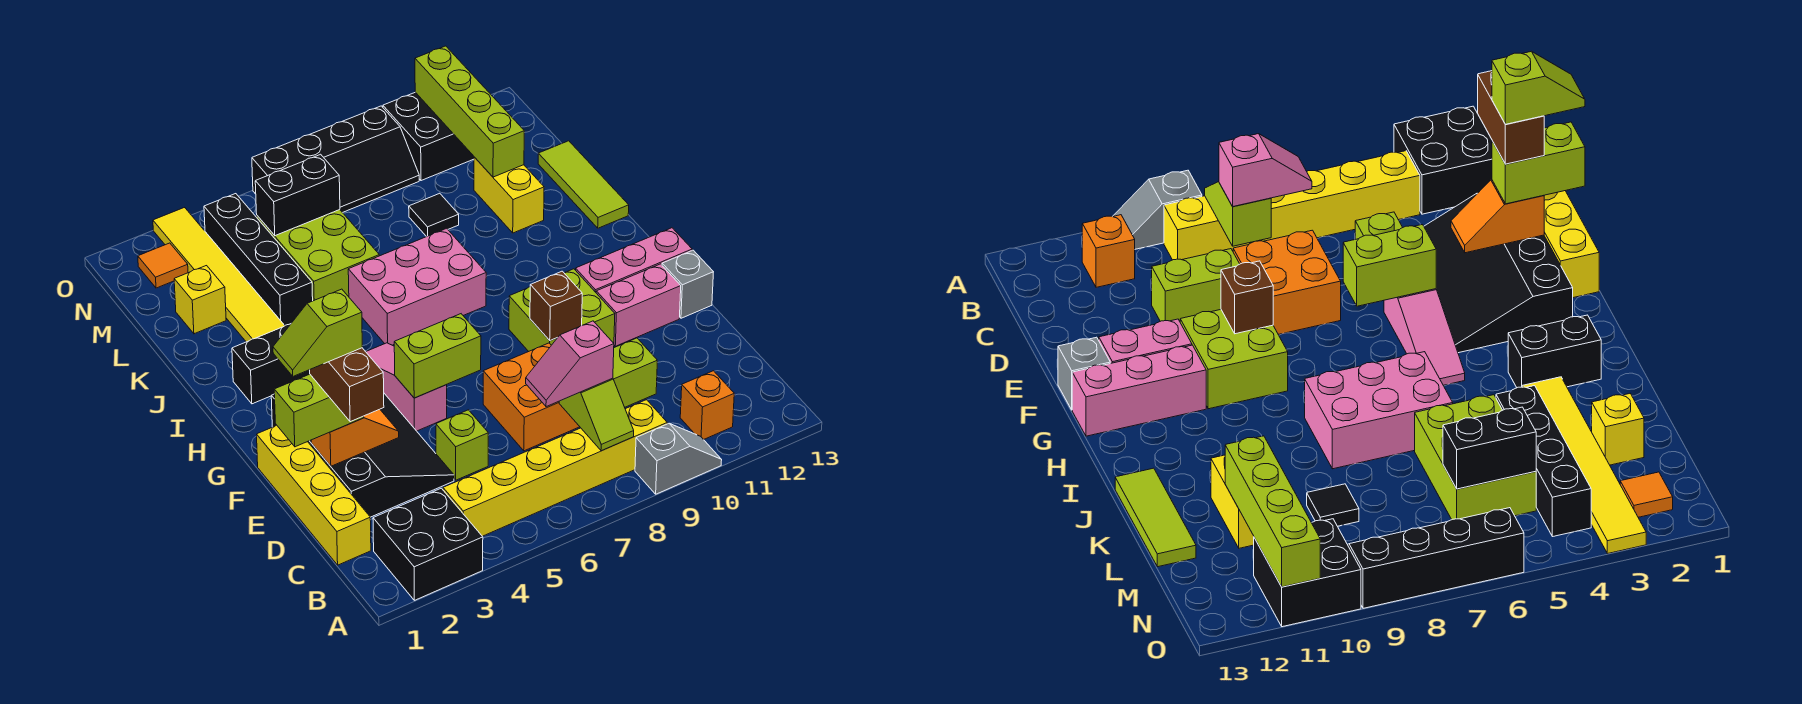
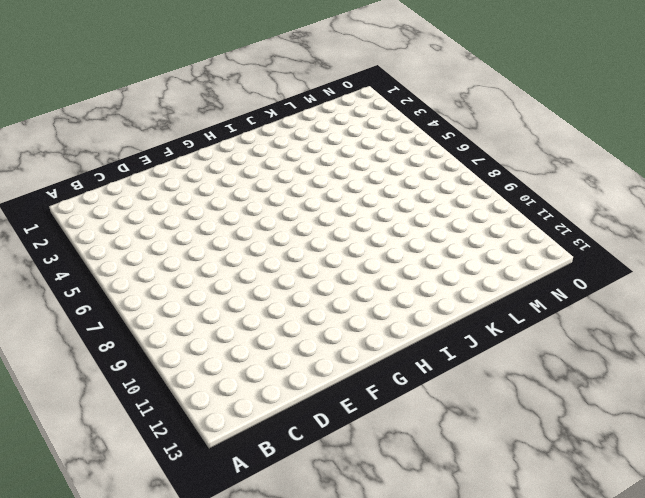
none -> black 2x2 brick [373,488,483,600]
none -> grey 1x2 slope [635,424,722,494]
none -> yellow 1x6 brick [443,400,667,536]
none -> orange 1x1 brick [680,371,734,440]

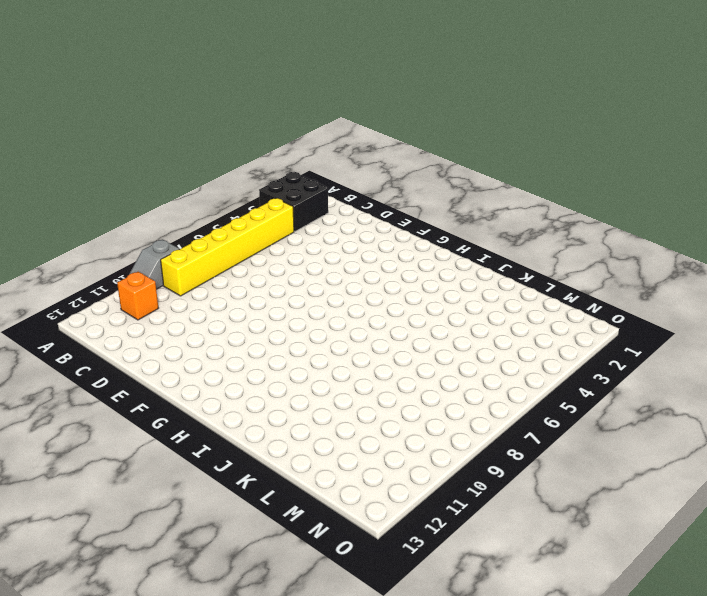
none -> yellow 1x4 brick [257,425,371,565]
none -> black 3x4 slope [271,394,454,517]
none -> lime 1x1 brick [436,410,488,480]
none -> orange 2x2 brick [483,343,580,451]

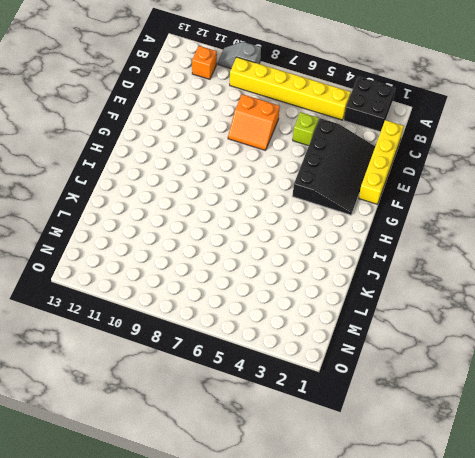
black 3x4 slope [293,118,375,215] -> black 3x4 slope turned to [271,394,454,517]
orange 2x2 slope [228,94,280,150] -> orange 2x2 brick [483,343,580,451]
none -> lime 1x2 brick [613,338,657,407]
none -> pink 1x3 slope [366,343,447,431]
none -> lime 2x2 brick [509,269,615,351]
none -> pink 1x2 brick [596,264,681,346]

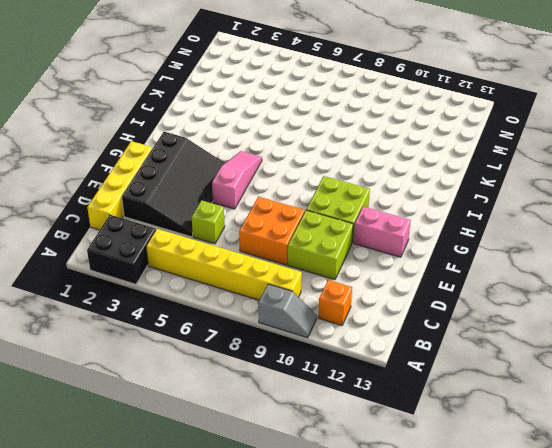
lime 2x2 brick [288,210,353,279] -> lime 1x2 brick [613,338,657,407]
none -> grey 1x1 brick [662,250,713,318]
none -> pink 1x3 brick [576,228,692,292]
none -> black 1x2 brick [232,324,310,404]
none -> pink 2x3 brick [348,228,486,345]

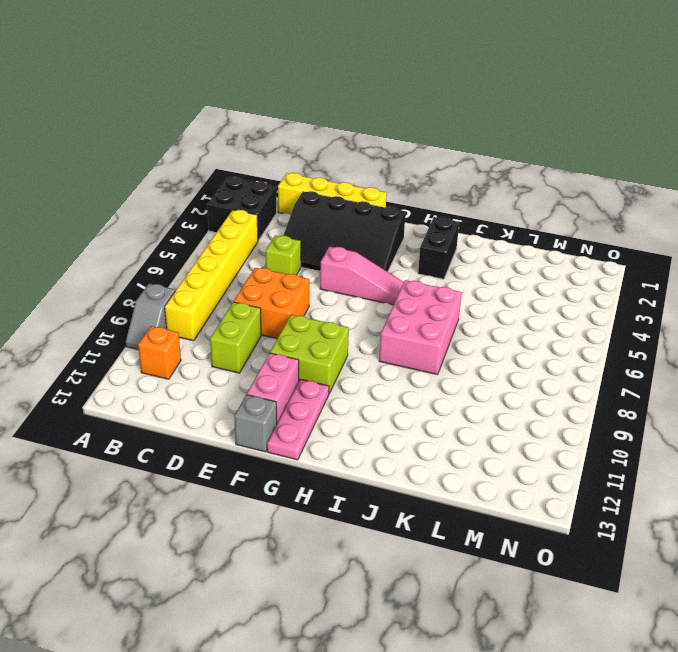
pink 1x3 plate [267,379,329,460] -> pink 1x3 brick [576,228,692,292]
none -> yellow 1x6 tile [153,207,285,342]
none -> lime 1x3 tile [538,141,629,228]
none -> black 1x4 brick [204,194,313,325]
none -> lime 2x3 brick [257,210,379,301]

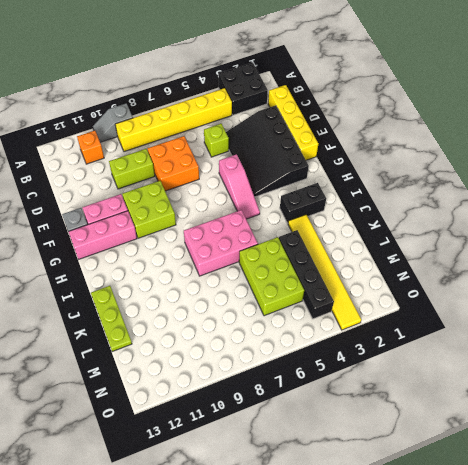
lime 1x3 plate [91,286,132,352] -> lime 1x3 tile [538,141,629,228]
none -> yellow 1x2 brick [474,157,544,233]
none -> yellow 1x1 brick [174,266,226,334]
none -> black 1x1 tile [409,193,459,237]
none -> orange 1x1 tile [138,243,188,288]

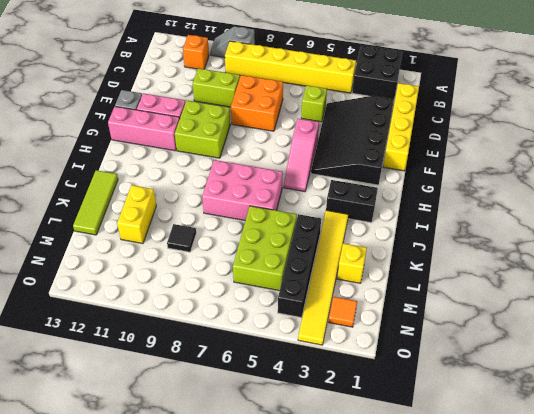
none -> black 2x4 slope [252,106,419,213]
none -> black 2x2 brick [383,92,474,181]
none -> lime 1x2 slope [559,378,634,451]
none -> orange 1x2 slope [311,409,399,466]

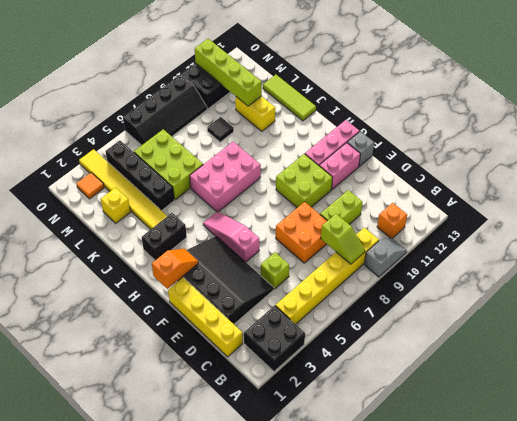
orange 1x2 slope [152,248,198,289] -> orange 1x2 slope moved to [311,409,399,466]
none -> lime 1x2 brick [394,314,481,398]
none -> brown 1x1 brick [530,271,582,341]
none -> black 1x2 brick [255,154,340,236]
none -> pink 1x2 slope [526,321,614,407]

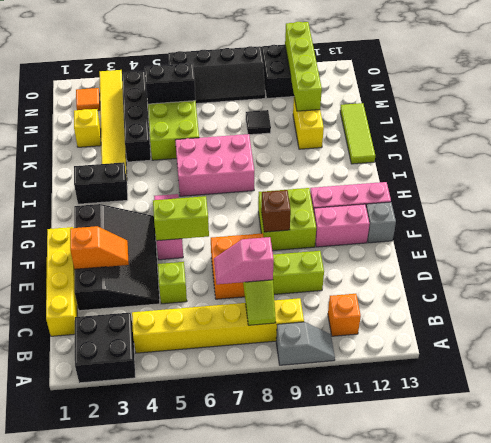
none -> lime 1x2 brick [274,374,364,447]
none -> brown 1x2 brick [310,348,384,422]
none -> lime 1x2 slope [273,289,362,376]

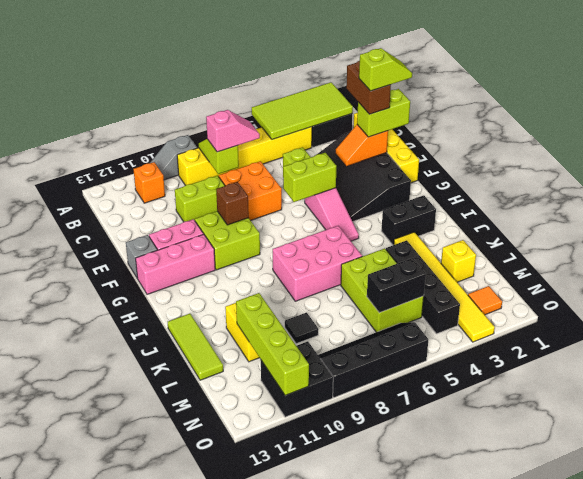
lime 2x4 tile [252,82,353,140] -> none

